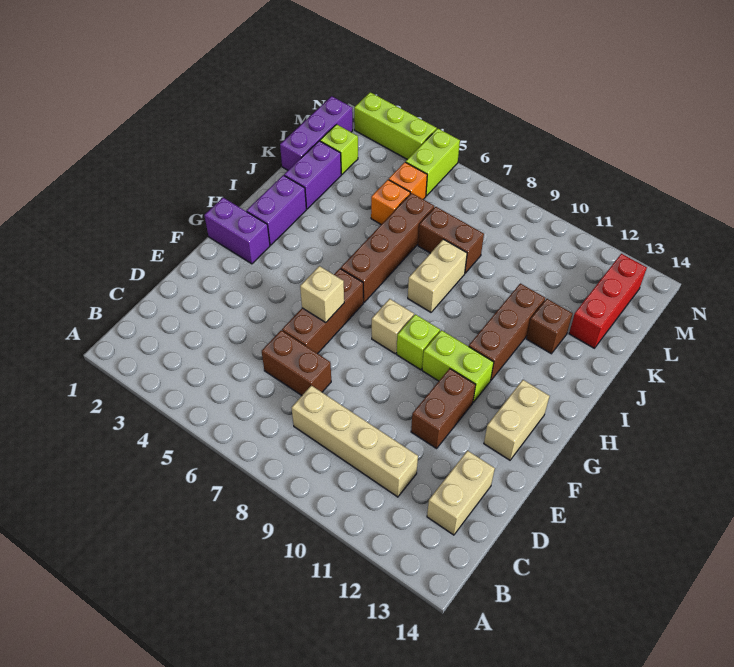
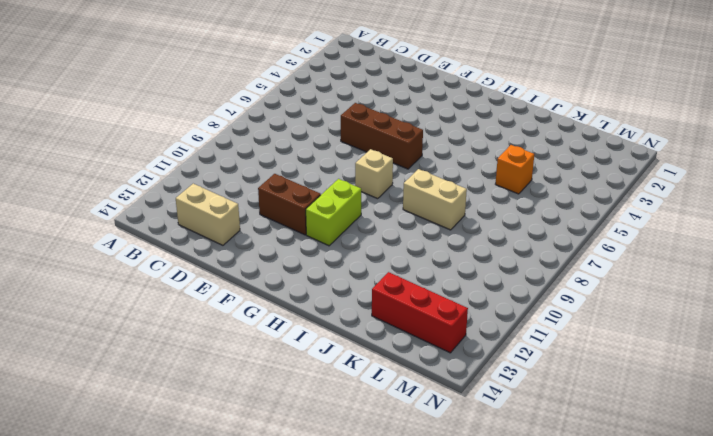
none -> tan 1x4 brick [292,385,418,497]
none -> brown 1x2 brick [262,330,331,395]
none -> tan 1x2 brick [484,380,550,460]

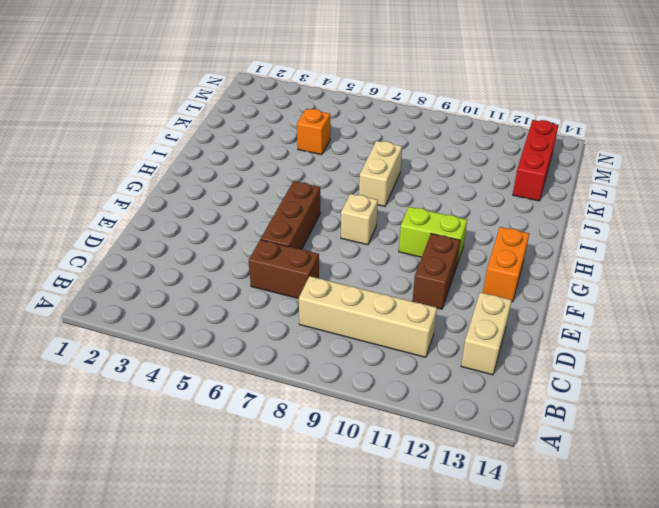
orange 1x2 brick [483,227,529,302] -> tan 1x2 brick [484,380,550,460]
none -> purple 1x2 brick [204,198,270,264]
none -> lime 1x1 brick [397,314,440,370]
none -> purple 1x2 brick [247,175,306,245]

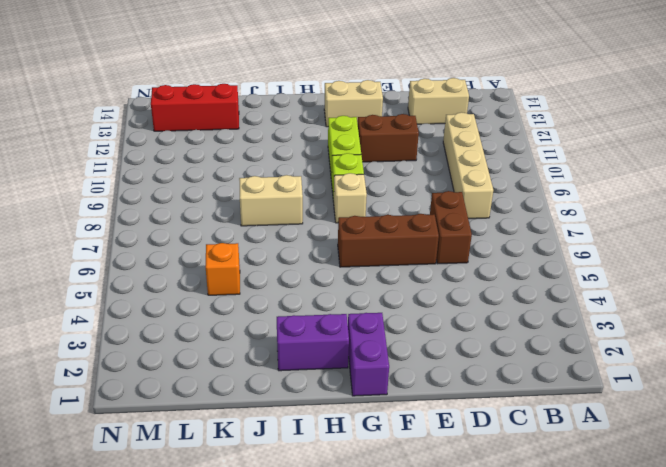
none -> brown 1x4 brick [341,193,434,302]
none -> brown 1x3 brick [469,283,545,380]
none -> purple 1x2 brick [284,141,341,209]

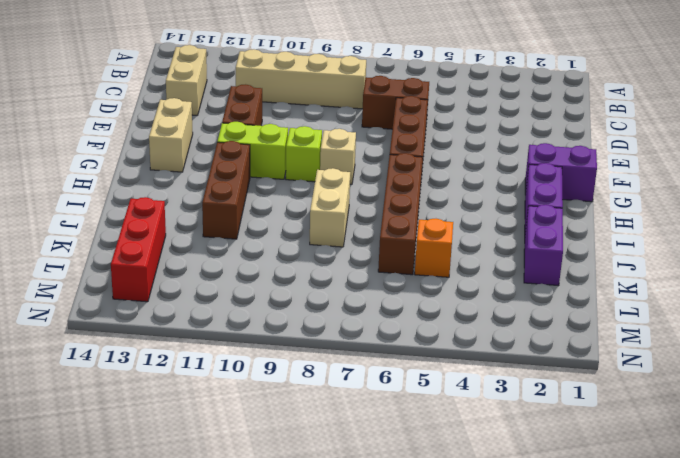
none -> brown 1x1 brick [526,299,573,354]
none -> purple 1x3 brick [280,96,353,170]
none -> brown 1x2 brick [418,207,484,273]

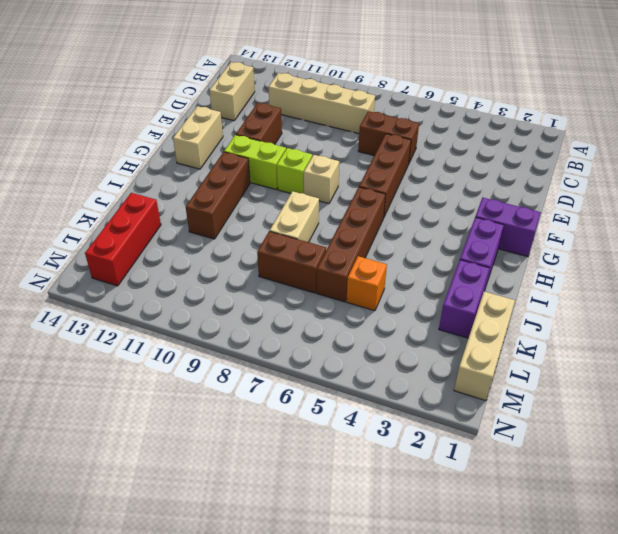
tan 1x3 brick [454,292,515,401] -> purple 1x3 brick [280,96,353,170]
none -> brown 1x1 brick [526,299,573,354]
none -> lime 1x1 brick [320,124,358,175]
none -> orange 1x1 brick [389,162,427,199]

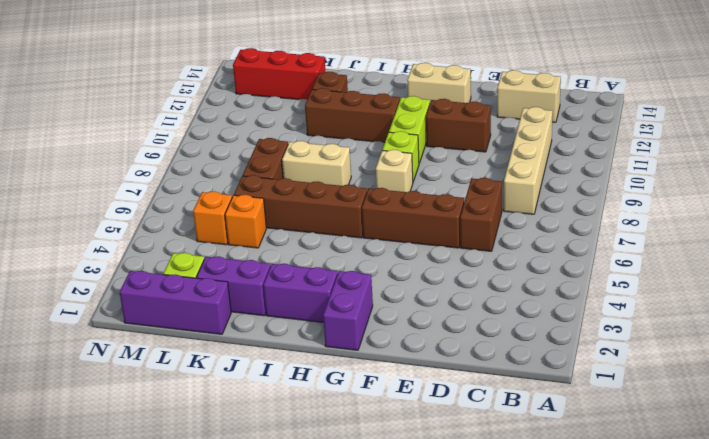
none -> lime 1x2 brick [406,129,460,196]
none -> lime 1x3 brick [354,92,437,159]
none -> tan 1x1 brick [300,266,344,322]

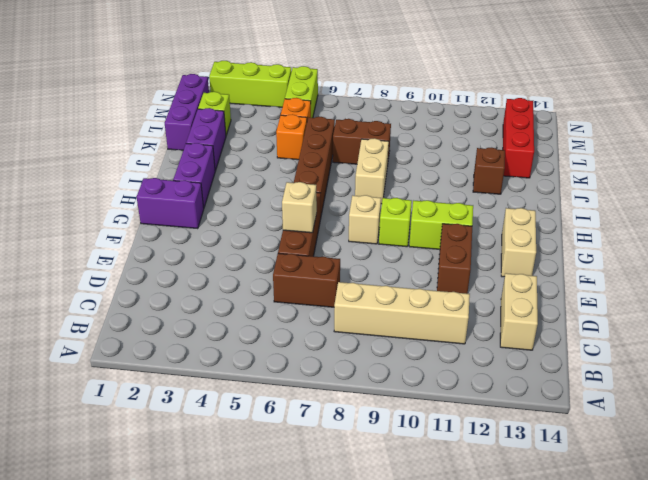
none -> brown 1x3 brick [469,283,545,380]

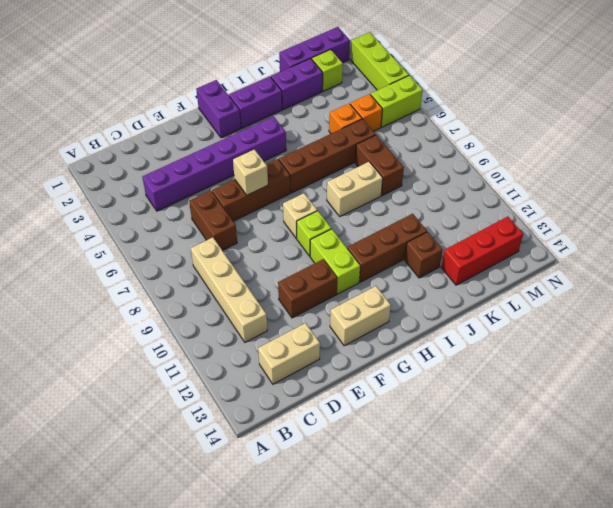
purple 1x6 brick [142,117,286,211] -> none

